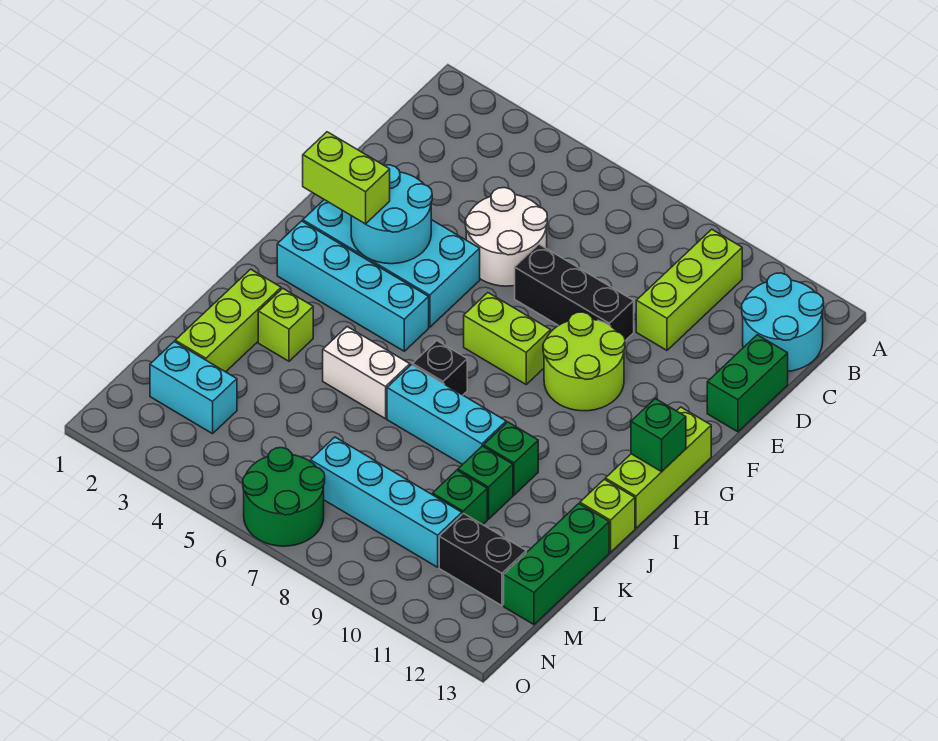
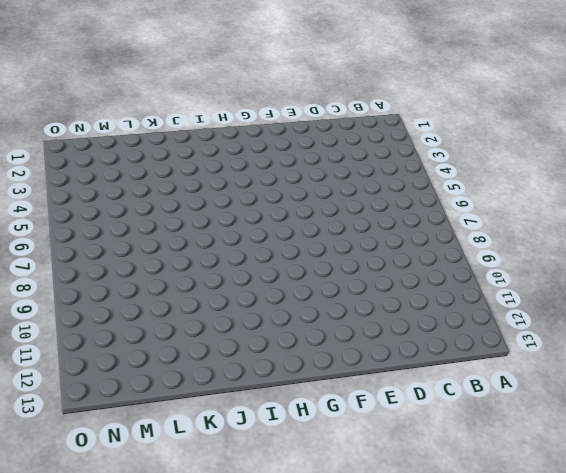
none -> lime 1x3 brick [636,229,742,350]
none -> cyan 2x2 round brick [742,273,824,371]
none -> white 2x2 round brick [465,188,547,286]

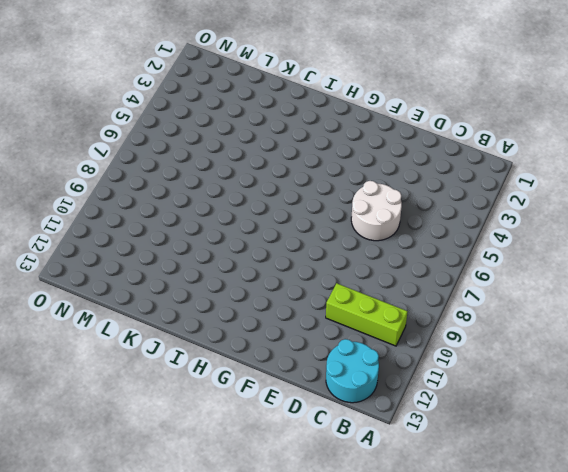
none -> green 1x2 brick [707,335,788,432]
none -> black 1x3 brick [515,244,634,341]
none -> cyan 2x4 brick [303,200,480,327]

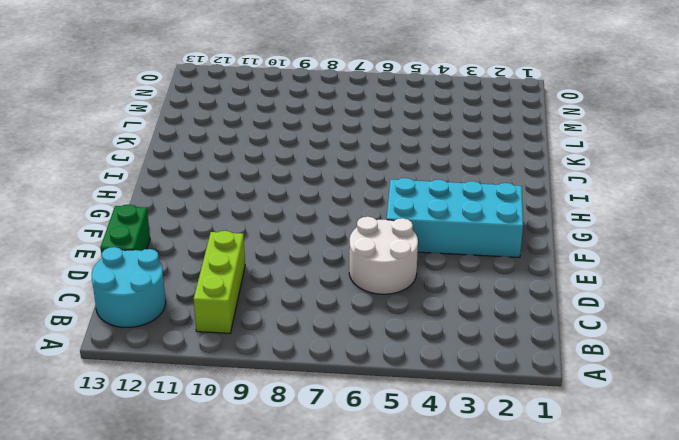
none -> black 1x3 brick [515,244,634,341]
none -> lime 2x2 round brick [543,312,625,411]
none -> lime 1x2 brick [464,293,551,384]

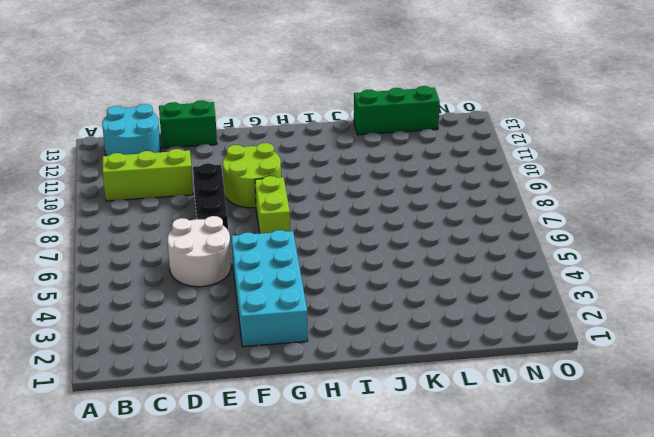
none -> lime 1x3 brick [605,407,711,528]
none -> cyan 1x4 brick [277,221,429,351]
none -> black 1x1 brick [413,341,467,395]

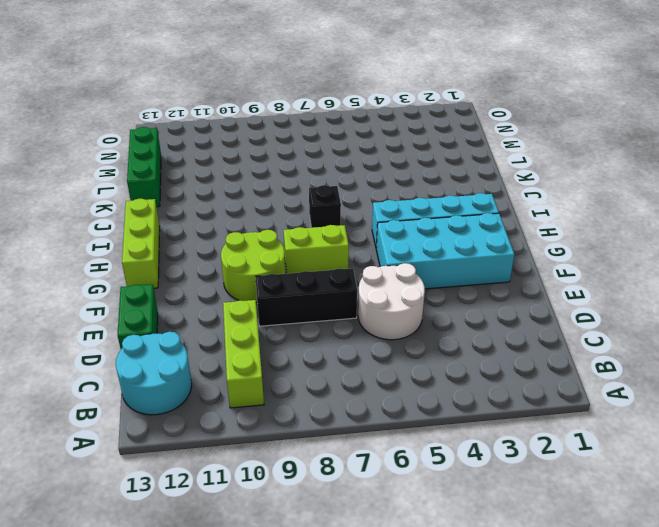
none -> lime 1x3 brick [175,269,281,372]
none -> lime 1x1 brick [258,288,313,361]
none -> white 1x2 brick [323,327,410,419]

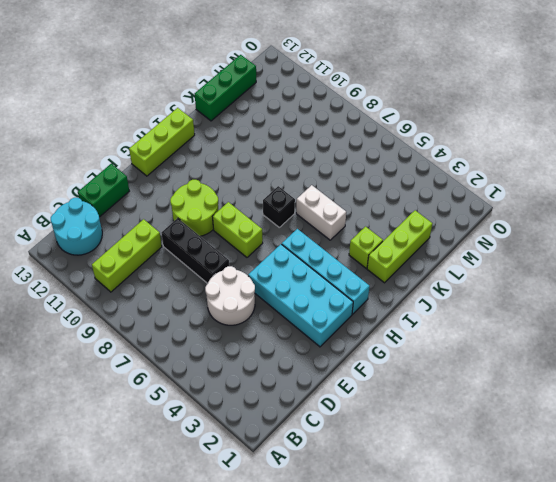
none -> cyan 1x3 brick [387,365,506,465]
none -> green 1x1 brick [484,422,538,495]
none -> lime 1x1 brick [580,479,635,552]

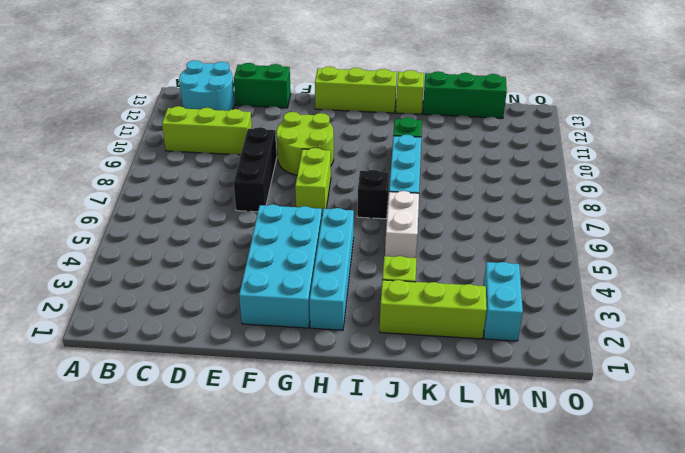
none -> white 2x2 round brick [465,188,547,286]
none -> green 1x1 brick [458,446,513,519]
none -> green 1x1 brick [433,470,487,525]

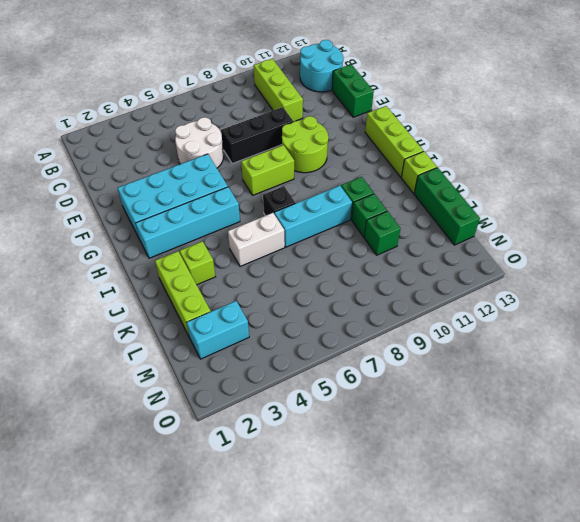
none -> cyan 1x4 brick [311,437,462,567]
none -> black 1x2 brick [439,513,526,606]
none -> green 2x2 round brick [243,448,325,546]

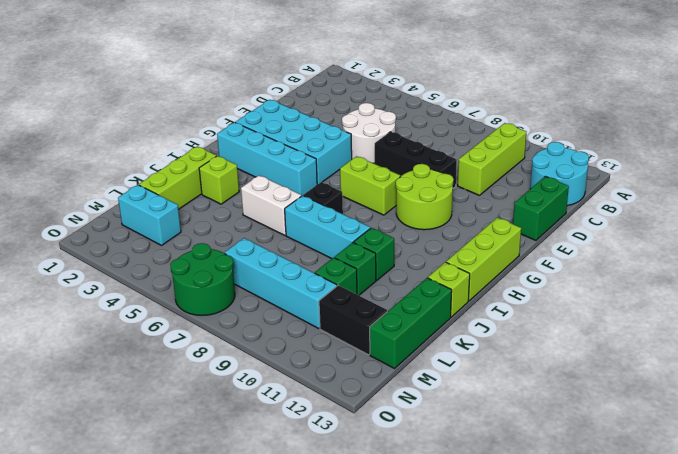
none -> cyan 2x2 round brick [351,165,432,264]
none -> green 1x1 brick [631,399,686,472]
none -> lime 1x2 brick [303,132,390,224]

